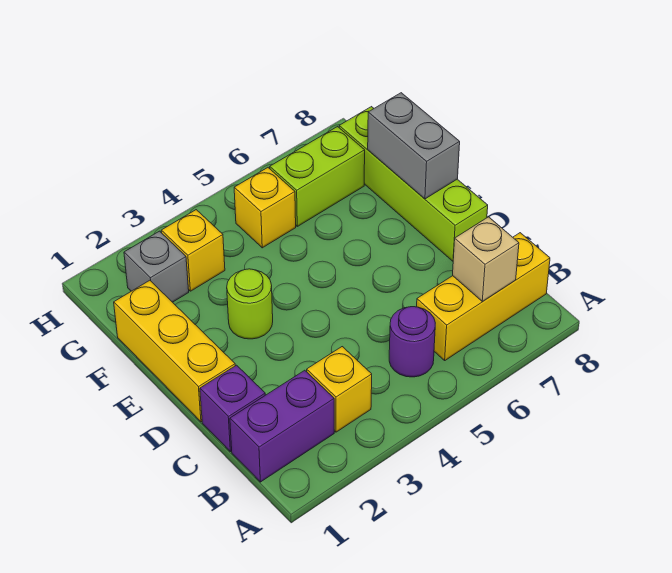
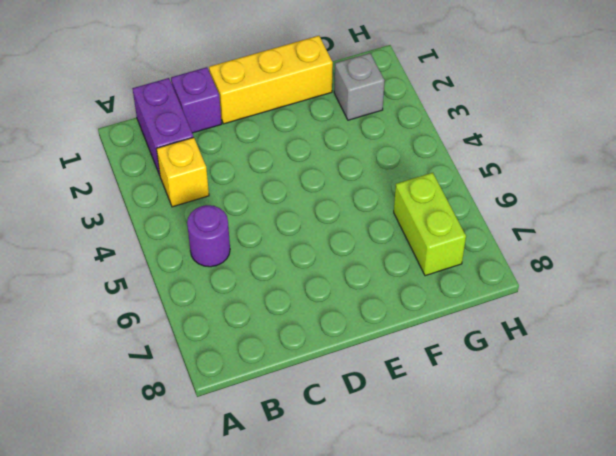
none -> yellow 1x3 brick [417,233,550,360]
none -> lime 1x4 brick [339,107,488,261]
none -> lime 1x1 round brick [227,269,273,339]

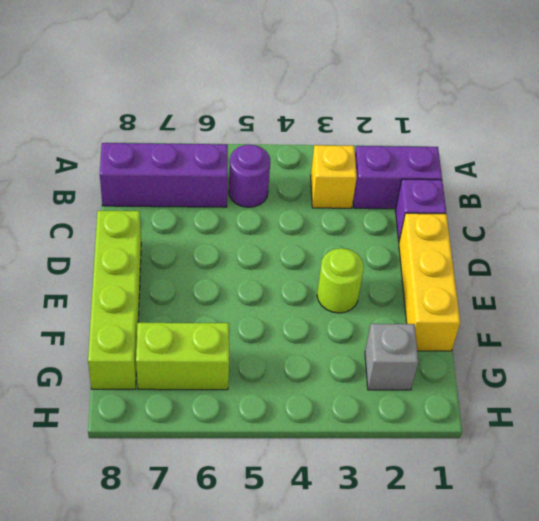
purple 1x3 brick [100,143,228,207] -> yellow 1x3 brick [417,233,550,360]
none -> yellow 1x1 brick [161,210,225,291]
none -> yellow 1x1 brick [234,168,296,248]
none -> tan 1x1 brick [453,217,519,302]

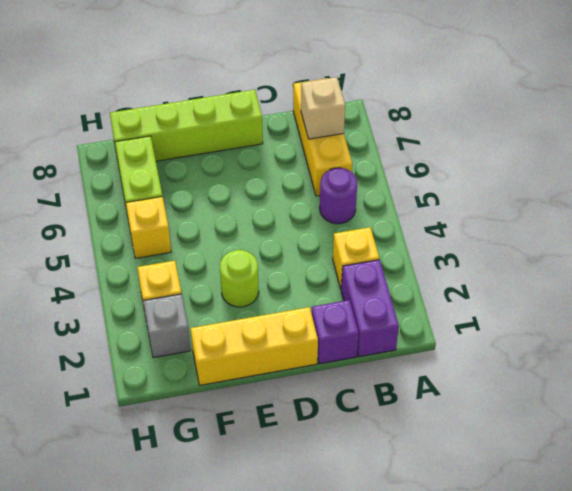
none -> grey 1x2 brick [368,93,460,199]

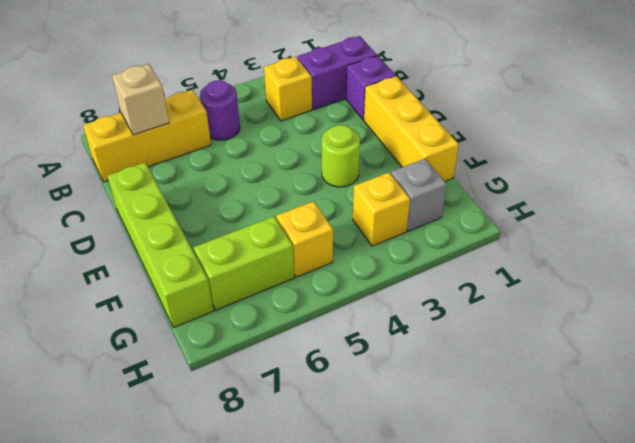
none -> grey 1x2 brick [368,93,460,199]

